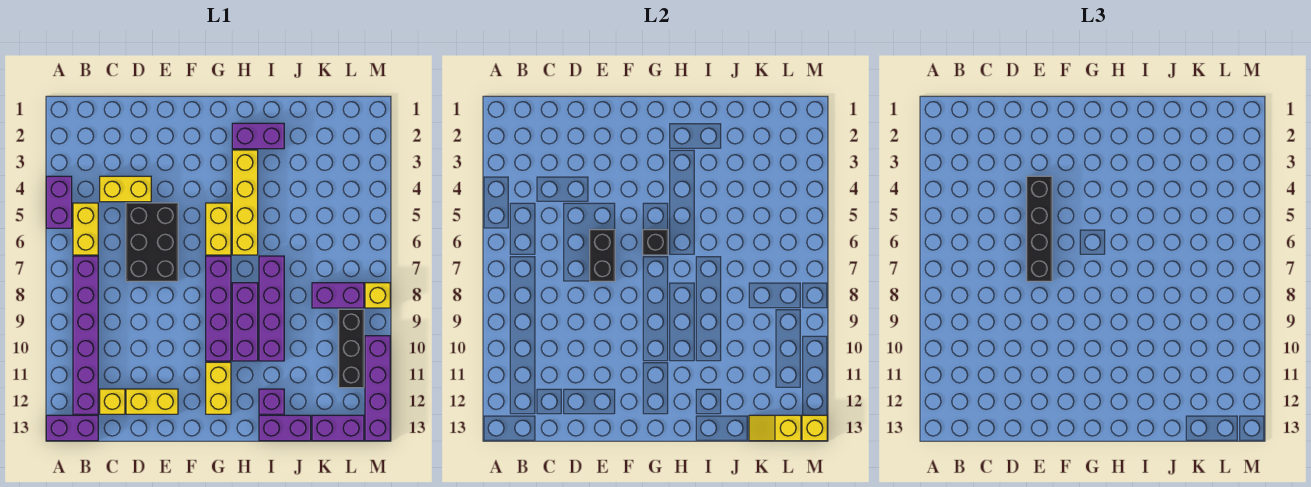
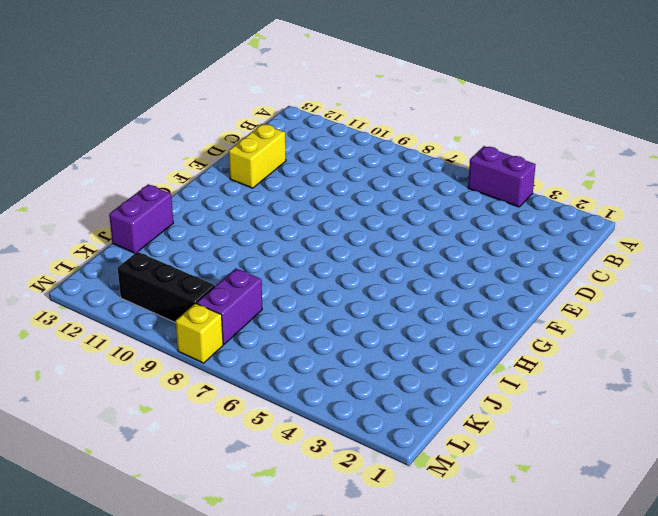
none -> purple 1x2 brick [46,415,98,441]
none -> yellow 1x2 brick [73,203,98,255]
none -> purple 1x6 brick [73,256,98,414]

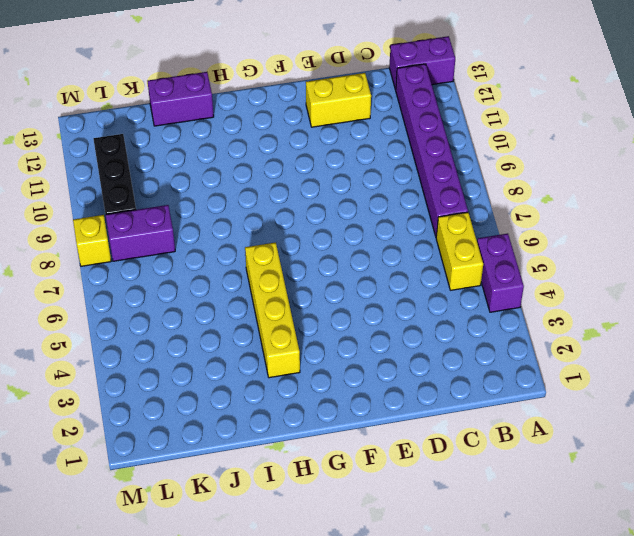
none -> yellow 1x2 brick [100,176,151,202]
none -> yellow 1x1 brick [100,389,125,414]
none -> black 2x3 brick [126,203,178,281]

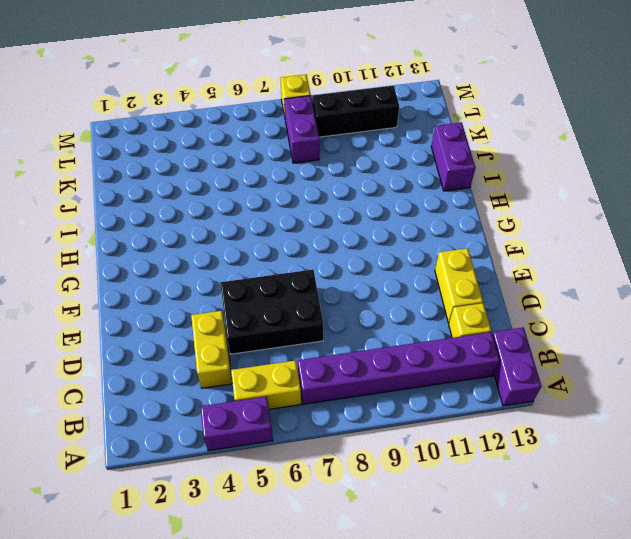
none -> yellow 1x2 brick [206,203,231,255]
none -> purple 1x4 brick [206,256,231,361]
none -> yellow 1x2 brick [206,362,231,414]

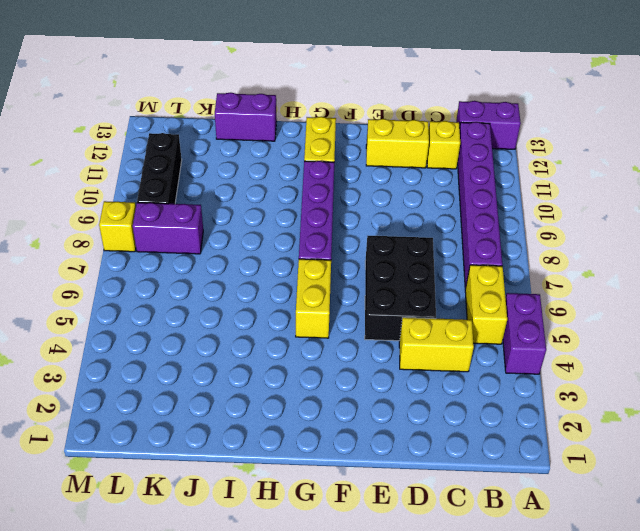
none -> purple 1x2 brick [232,123,284,149]
none -> yellow 1x4 brick [232,150,258,255]
none -> purple 1x3 brick [232,283,258,361]

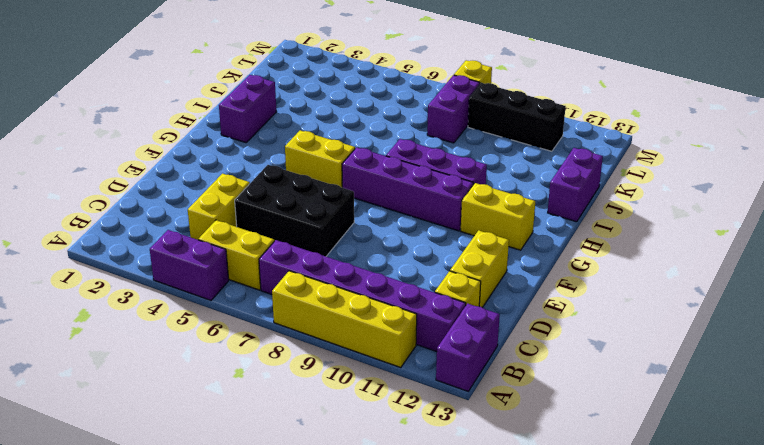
yellow 1x4 brick [272,271,417,367] -> yellow 1x4 brick moved to [232,150,258,255]
none -> purple 1x4 brick [259,256,284,361]
none -> purple 1x1 brick [259,389,284,414]
none -> purple 1x2 brick [312,415,364,441]

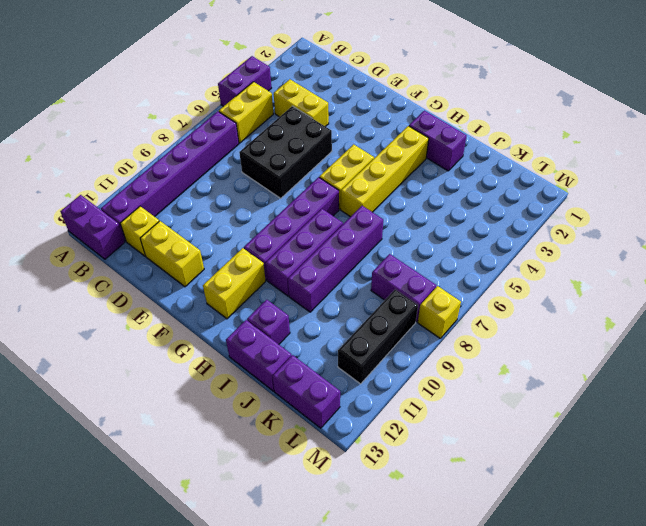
none -> purple 1x4 brick [365,336,390,441]
none -> black 1x2 brick [590,230,615,281]
none -> black 1x1 brick [643,230,668,255]

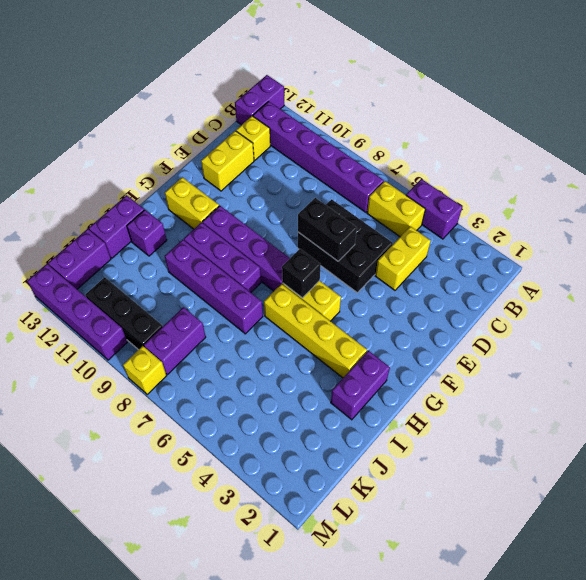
none -> yellow 1x2 slope [749,415,801,441]
none -> yellow 1x1 brick [802,415,827,441]
none -> black 1x4 brick [1027,176,1052,281]

